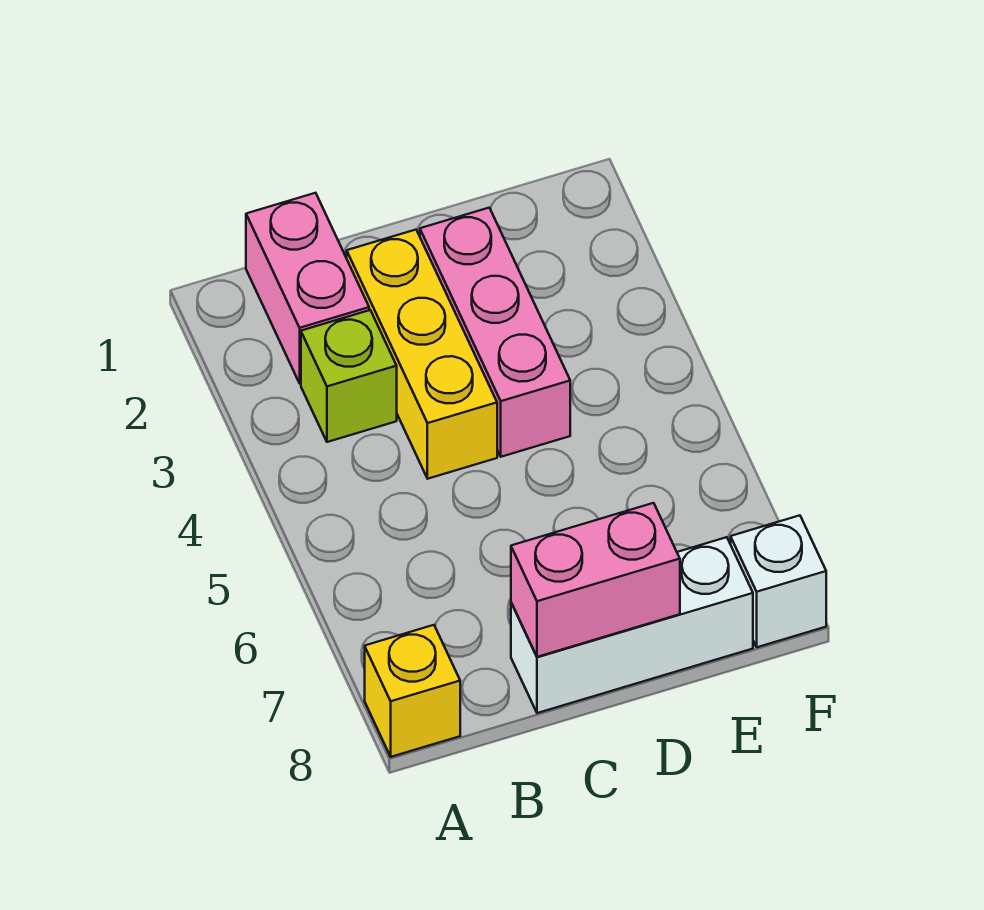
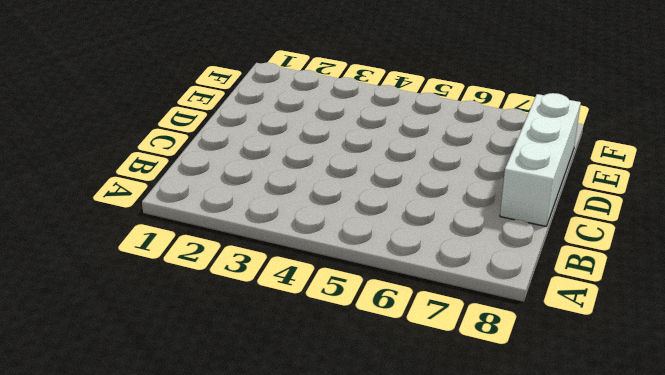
none -> yellow 1x1 brick [365,625,460,757]
none -> pink 1x2 brick [246,193,369,383]

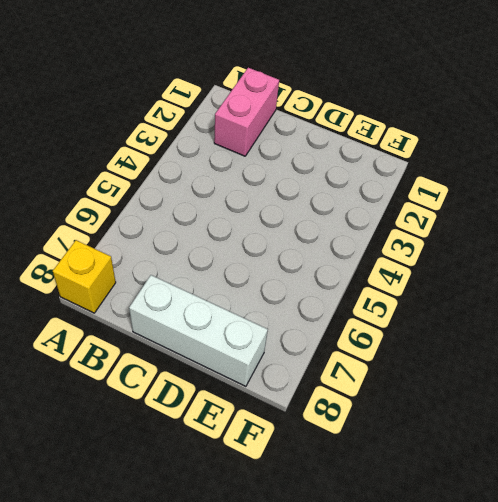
none -> lime 1x1 brick [301,310,397,442]
none -> yellow 1x3 brick [347,230,497,479]

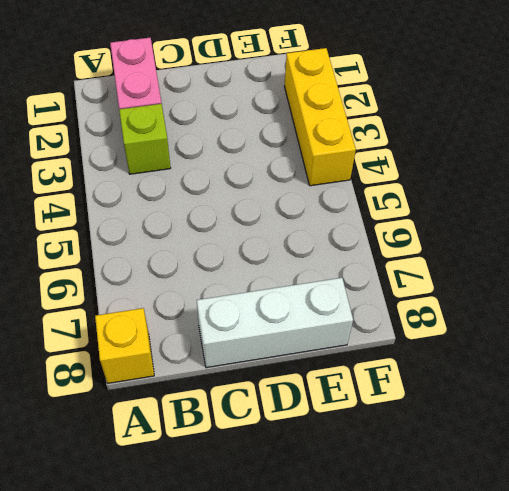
yellow 1x3 brick [284,48,356,186] -> yellow 1x3 brick moved to [347,230,497,479]
none -> pink 1x3 brick [420,208,570,457]
none -> white 1x1 brick [731,515,826,647]

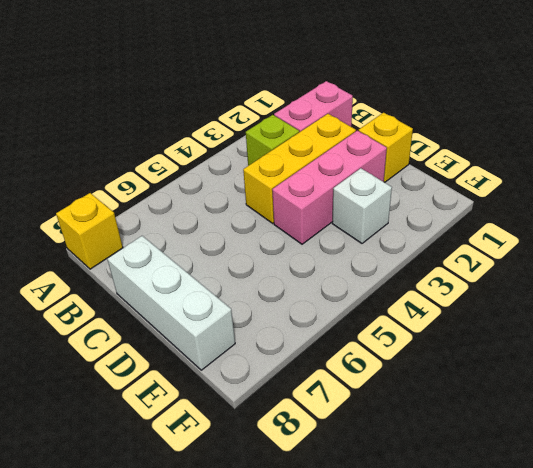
yellow 1x1 brick [359,113,413,182] -> none
white 1x1 brick [332,168,392,243] -> white 1x1 brick moved to [731,515,826,647]
none -> pink 1x2 brick [511,503,680,657]

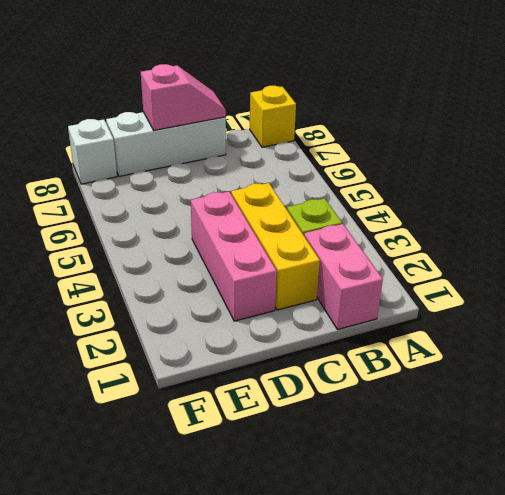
pink 1x2 slope [141,64,226,130] -> pink 1x2 brick [511,503,680,657]

